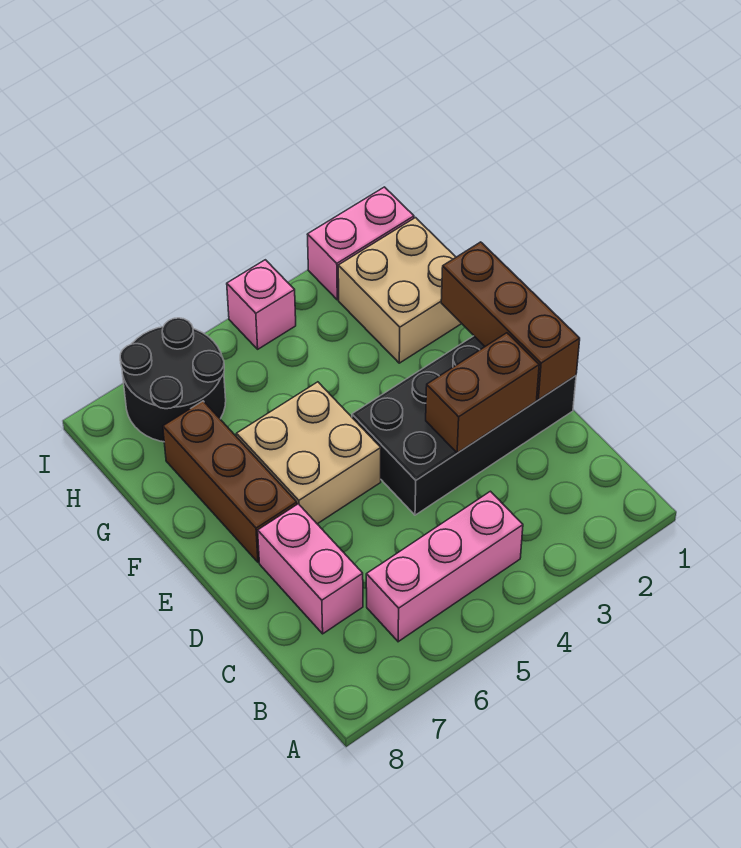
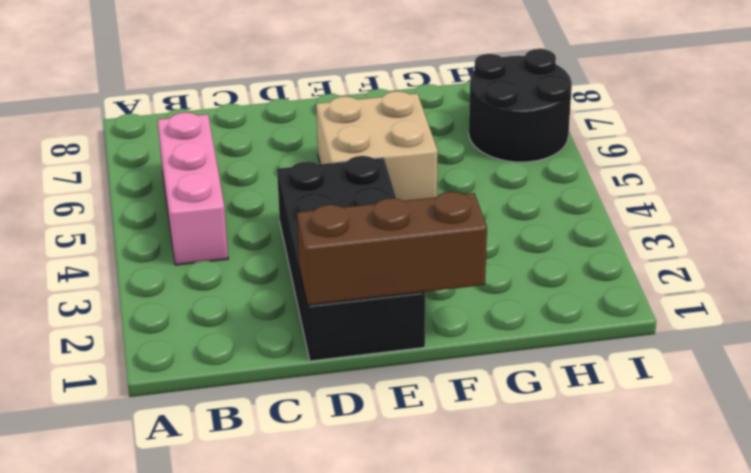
none -> pink 1x2 brick [258,504,363,634]
none -> brown 1x3 brick [163,401,297,562]

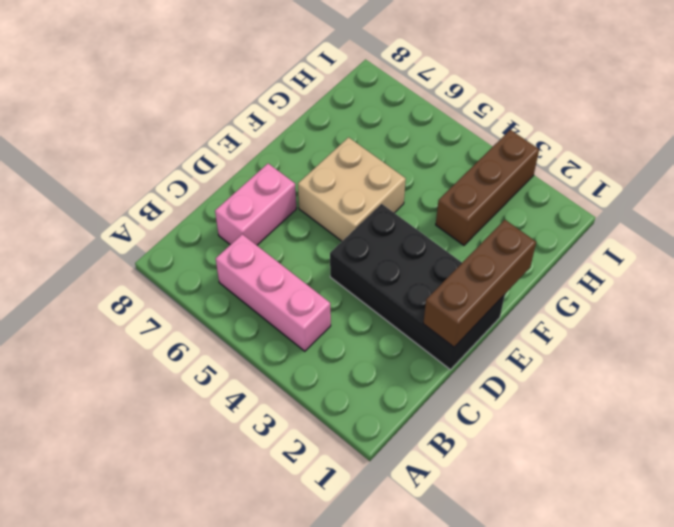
brown 1x3 brick [436,130,539,245] -> brown 1x3 brick moved to [163,401,297,562]
none -> tan 2x2 brick [338,218,462,363]
none -> black 2x2 round brick [120,318,226,442]

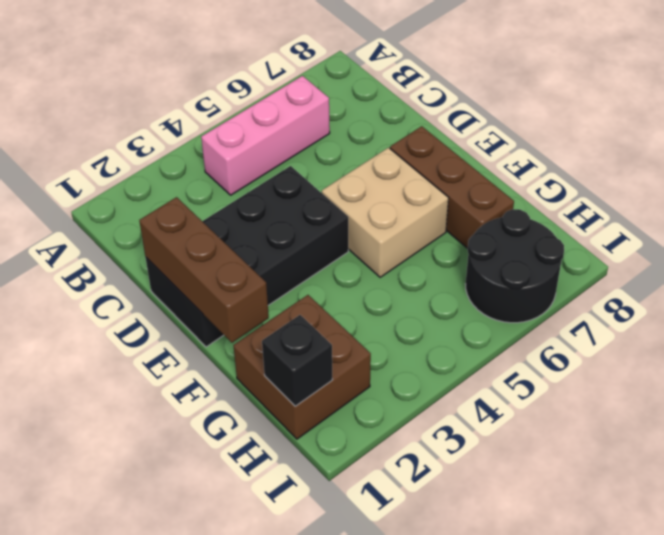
brown 2x2 brick [233,295,371,439] -> tan 2x2 brick [338,218,462,363]
black 1x1 brick [262,315,332,406] -> none
none -> pink 1x2 brick [258,504,363,634]
none -> pink 1x2 brick [307,187,414,300]

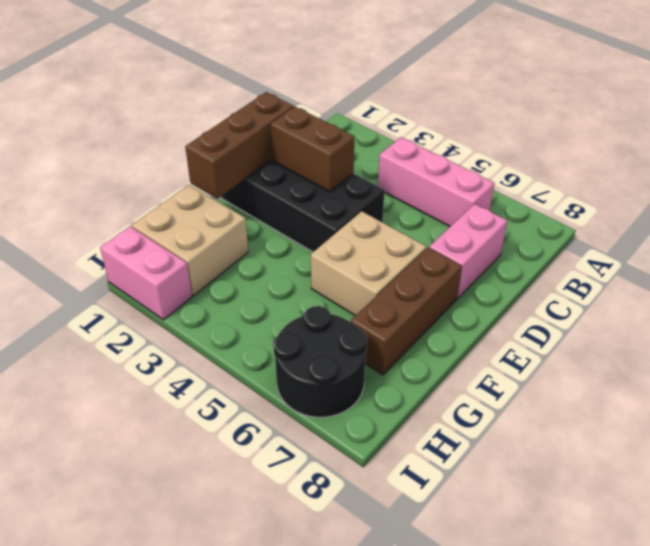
none -> pink 1x1 brick [227,260,296,349]

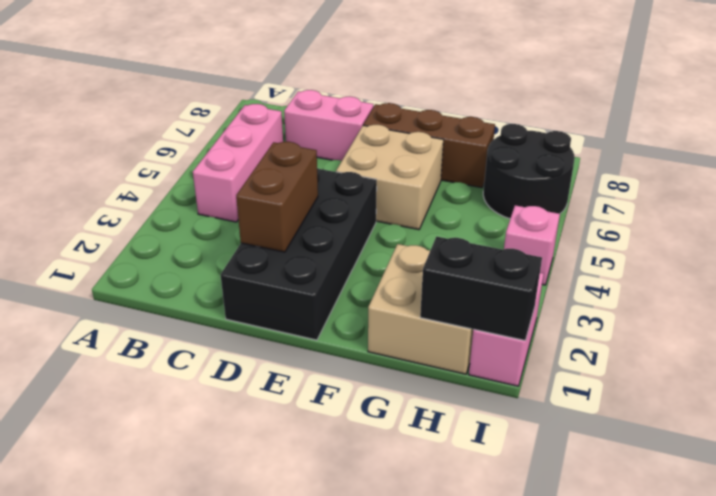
black 1x2 brick [420,237,542,340] -> none
none -> brown 1x3 brick [441,242,580,400]

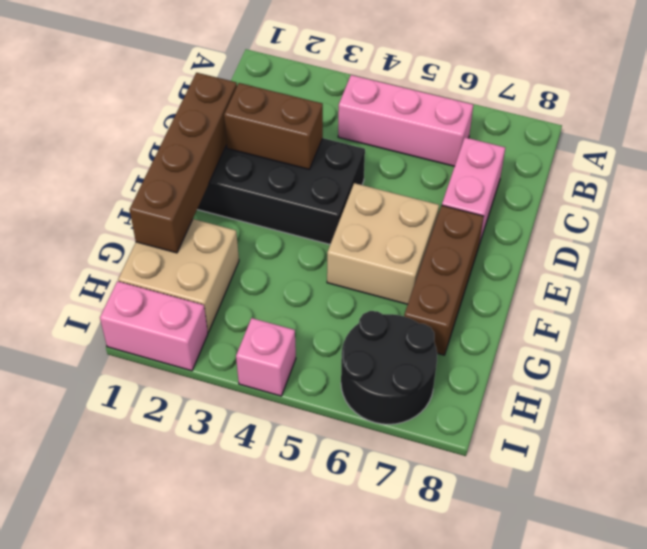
brown 1x4 brick [130,73,237,253] -> brown 1x3 brick [441,242,580,400]

